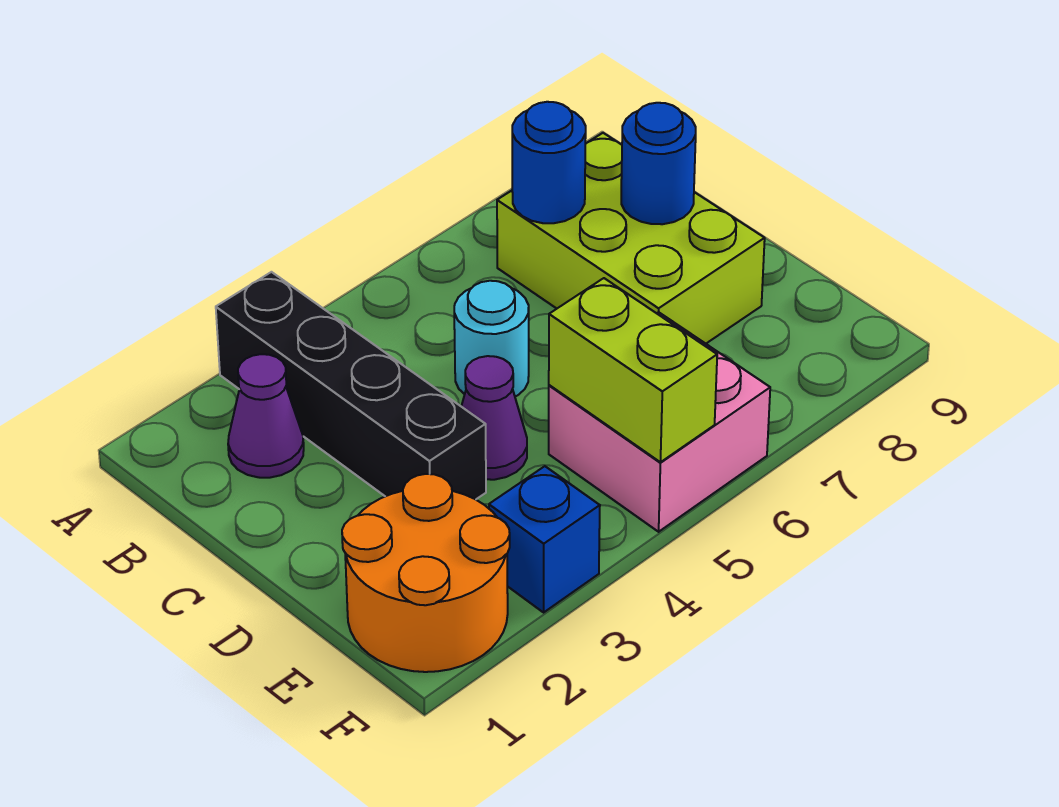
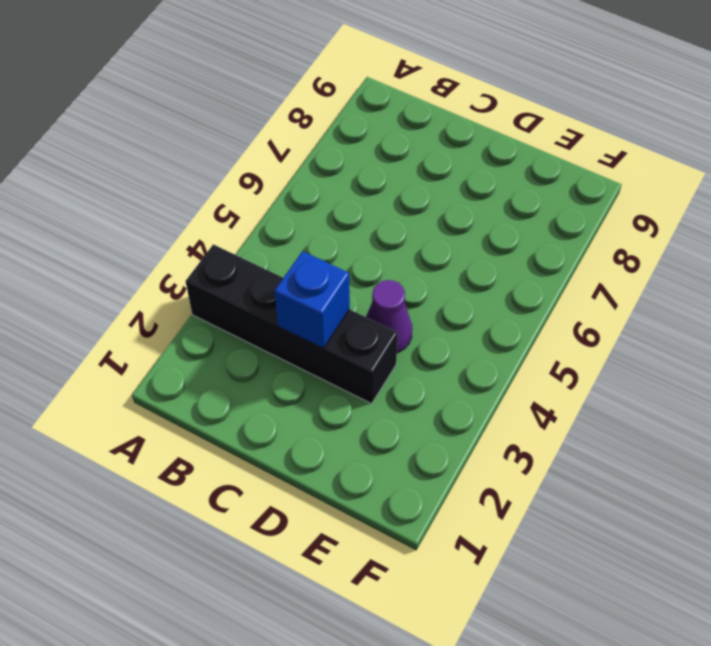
blue 1x1 brick [275,251,350,348] -> blue 1x1 brick moved to [489,466,600,612]
none -> purple 1x1 cone [228,354,304,478]
none -> lime 2x3 brick [497,133,765,344]

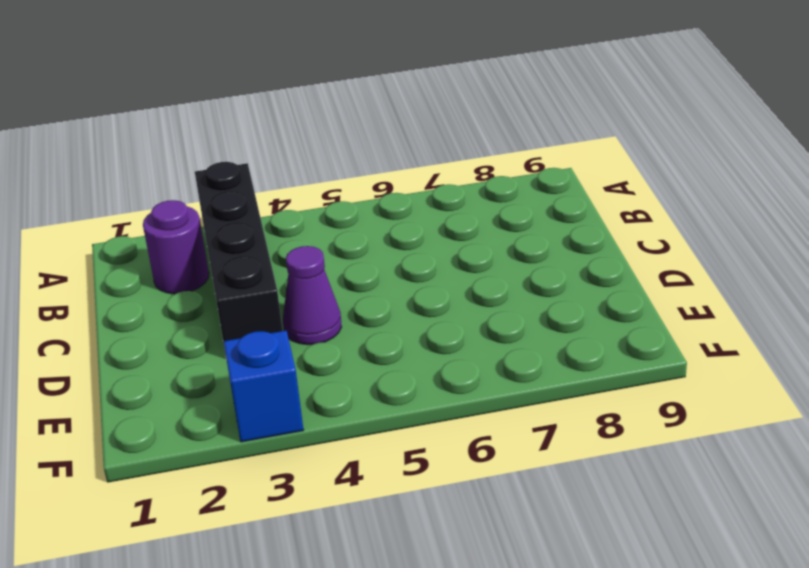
purple 1x1 round brick [143,200,209,294] -> purple 1x1 cone [228,354,304,478]
none -> lime 2x3 brick [497,133,765,344]
none -> cyan 1x1 round brick [454,281,529,397]

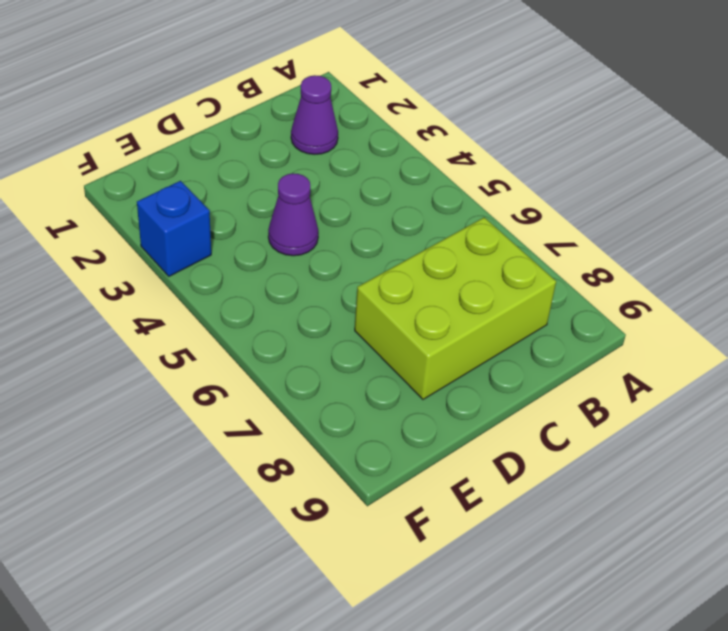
none -> black 1x4 brick [216,272,486,499]
none -> cyan 1x1 round brick [454,281,529,397]

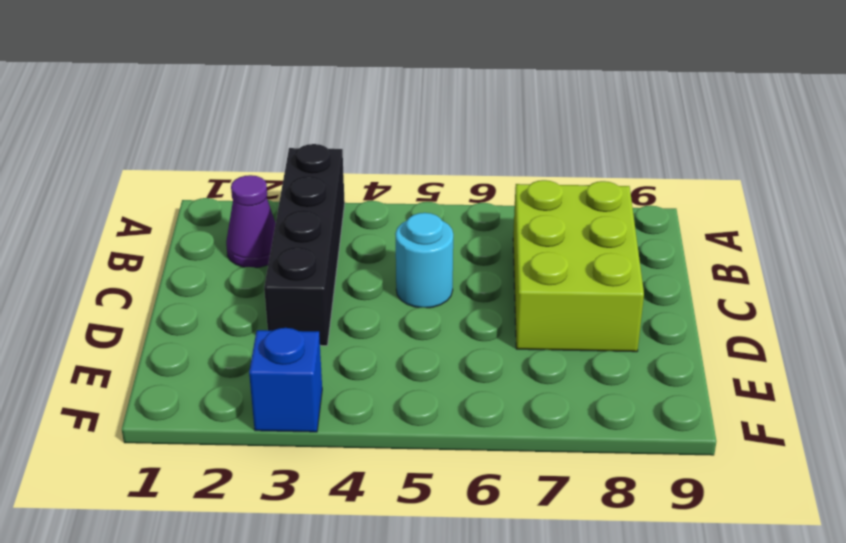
none -> purple 1x1 cone [461,356,527,480]
none -> orange 2x2 round brick [342,474,510,672]

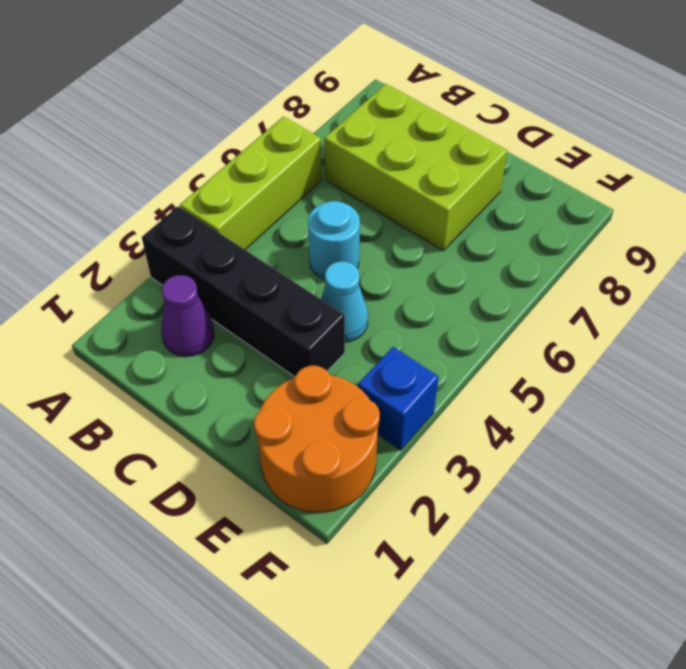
lime 1x3 brick [180,116,322,250] -> none
cyan 1x1 cone [321,261,368,342] -> purple 1x1 cone [461,356,527,480]
none -> pink 2x2 brick [549,312,770,532]
none -> blue 1x1 round brick [512,102,586,223]

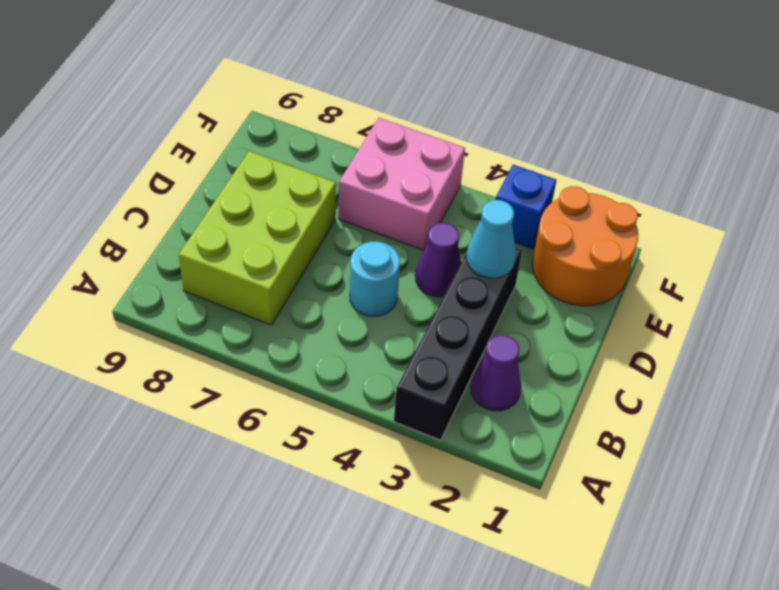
cyan 1x1 cone [466,200,516,278] -> none
none -> blue 1x1 round brick [512,102,586,223]
none -> blue 1x1 round brick [621,103,696,224]

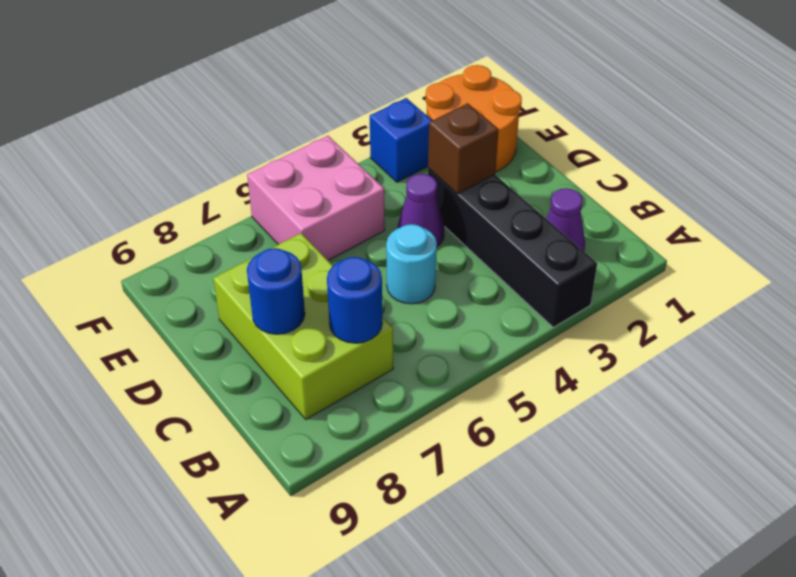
brown 1x1 brick [428,103,499,194] -> none
none -> lime 1x2 brick [549,278,717,462]

